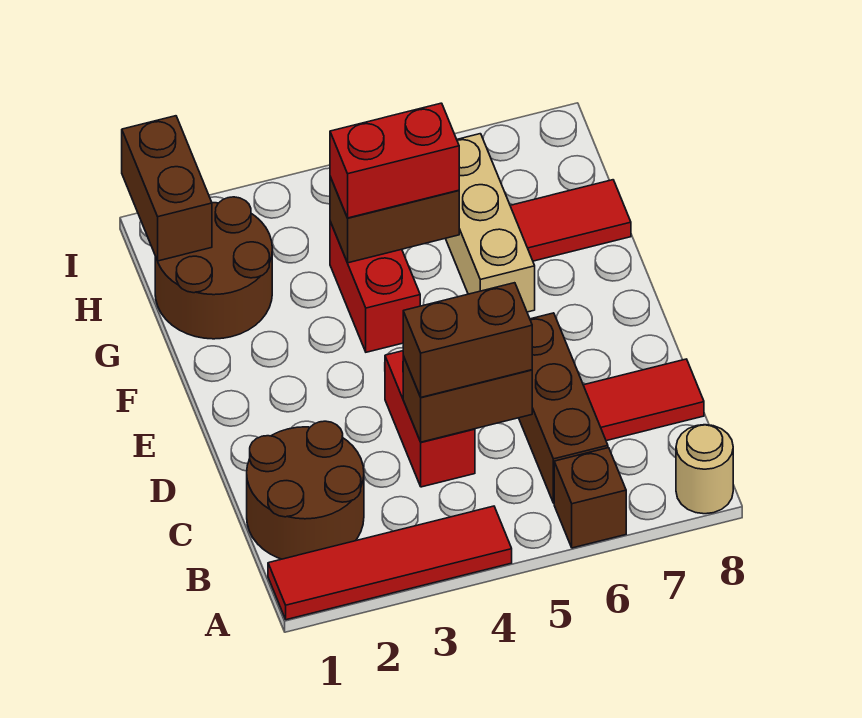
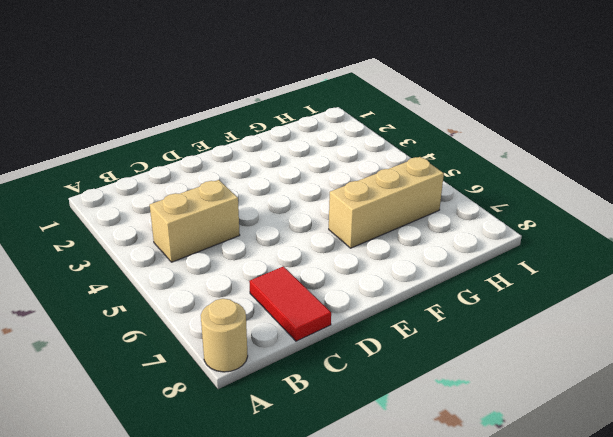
tan 1x2 brick [150,180,240,262] -> red 1x2 brick [385,351,475,487]
none -> red 1x4 tile [268,506,512,620]
none -> brown 1x1 brick [554,448,626,548]
none -> brown 2x2 round brick [247,421,364,559]

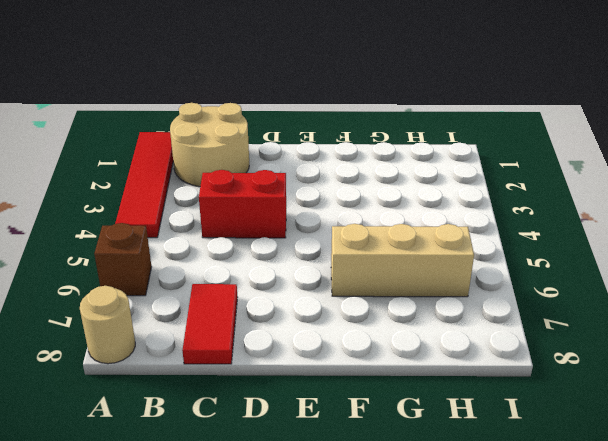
tan 2x2 round brick [170,103,249,187] -> brown 2x2 round brick [247,421,364,559]
none -> brown 1x3 brick [519,313,608,503]
none -> red 1x2 brick [330,222,420,352]
none -> brown 2x2 round brick [155,197,272,339]

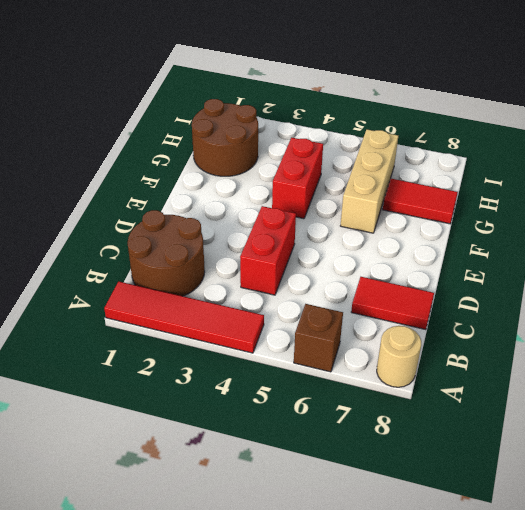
none -> brown 1x3 brick [519,313,608,503]
none -> brown 1x2 brick [403,356,532,442]
none -> brown 1x2 brick [330,177,459,263]

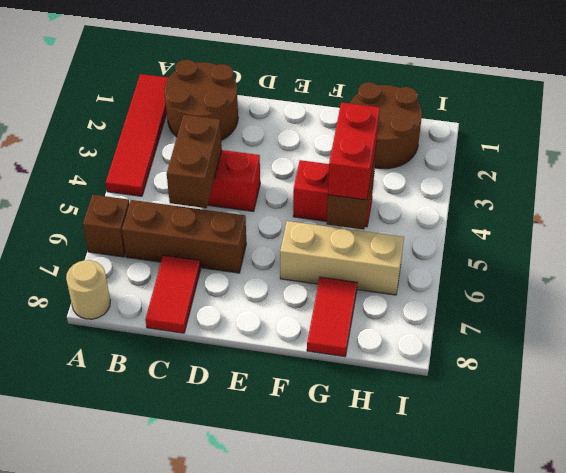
none -> brown 1x2 brick [122,116,212,261]
none -> brown 1x2 brick [403,283,532,397]

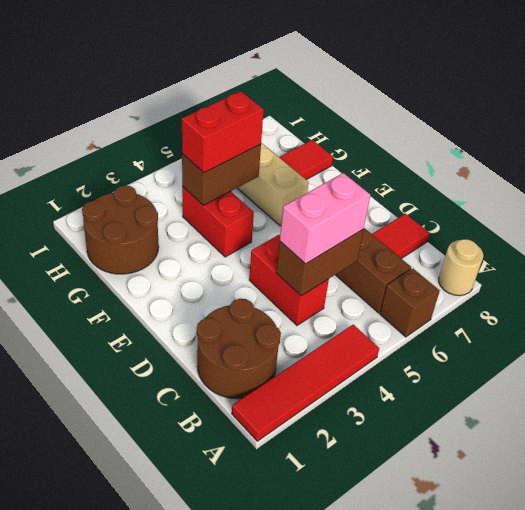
pink 1x2 brick [280,173,370,264] -> brown 1x2 brick [403,283,532,397]
none -> brown 1x2 brick [122,116,212,261]

